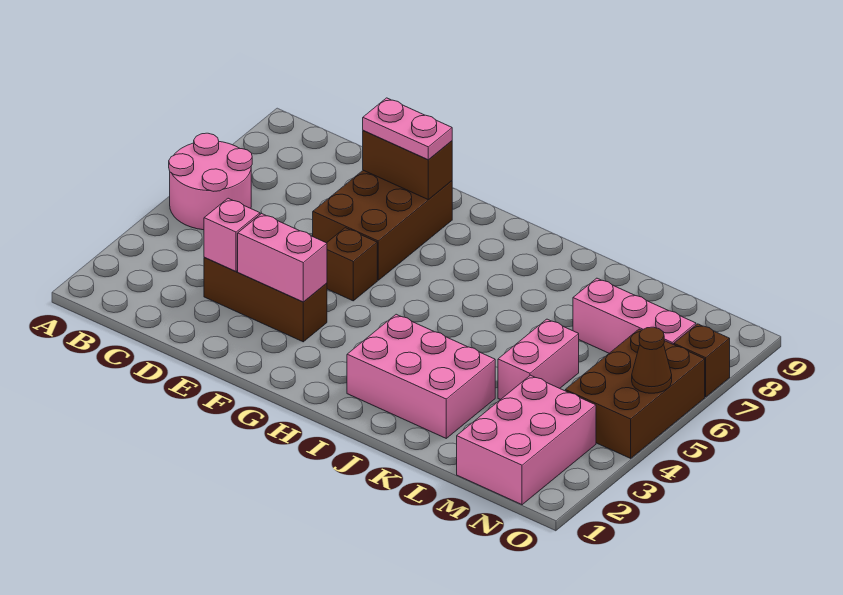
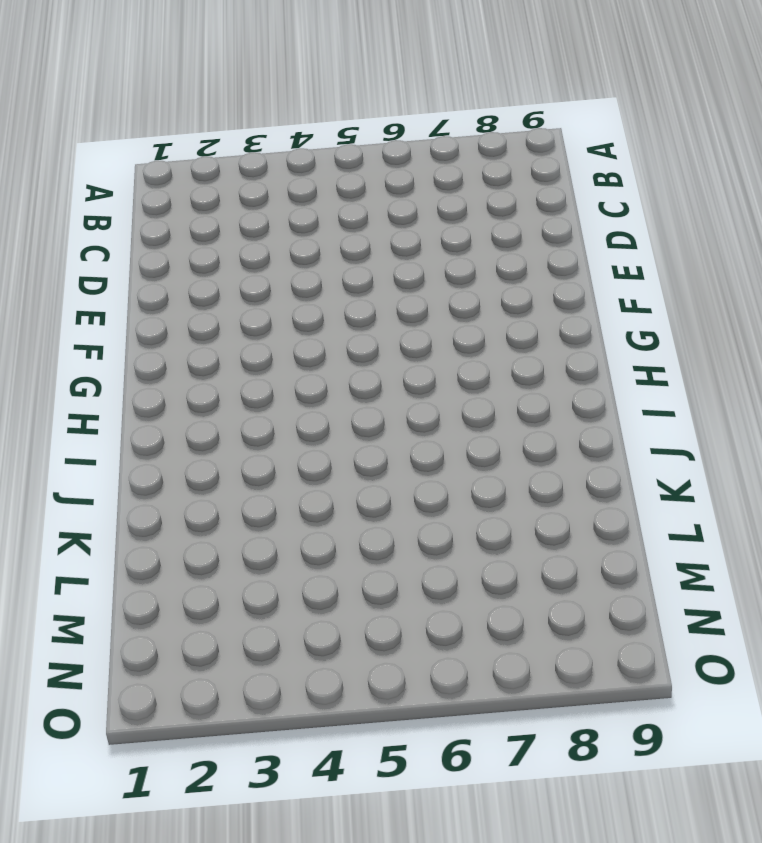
none -> pink 2x2 round brick [169,133,252,230]
none -> brown 1x3 brick [204,257,327,342]
none -> brown 2x3 brick [313,170,452,280]

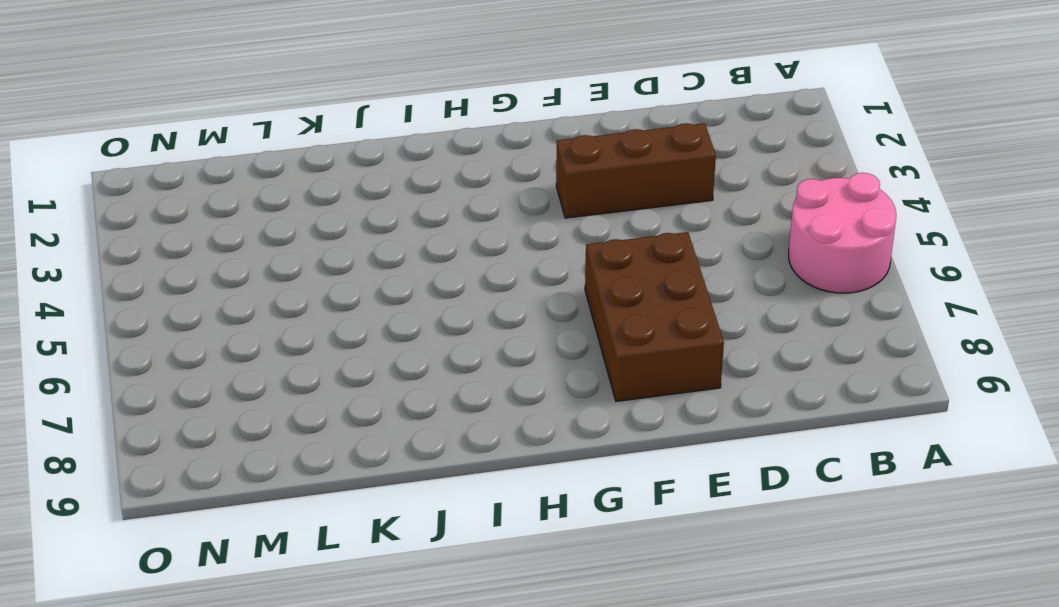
none -> brown 1x1 brick [327,228,377,301]
none -> pink 2x3 brick [347,314,495,438]
none -> pink 1x2 brick [498,319,579,400]

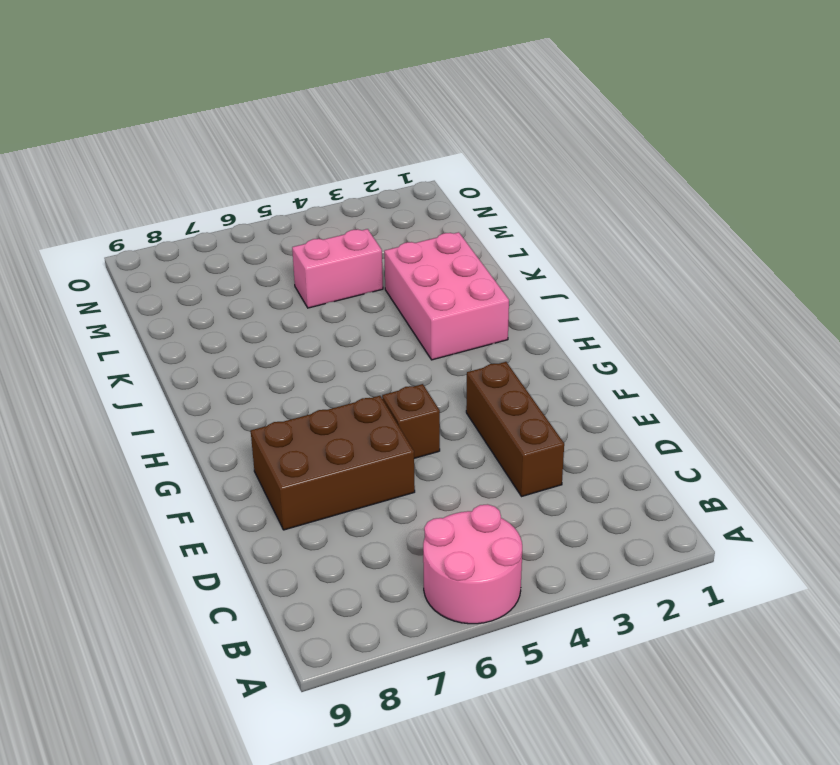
none -> pink 1x3 brick [573,278,696,353]
none -> pink 2x3 brick [457,375,596,505]
none -> brown 2x3 brick [565,329,705,458]

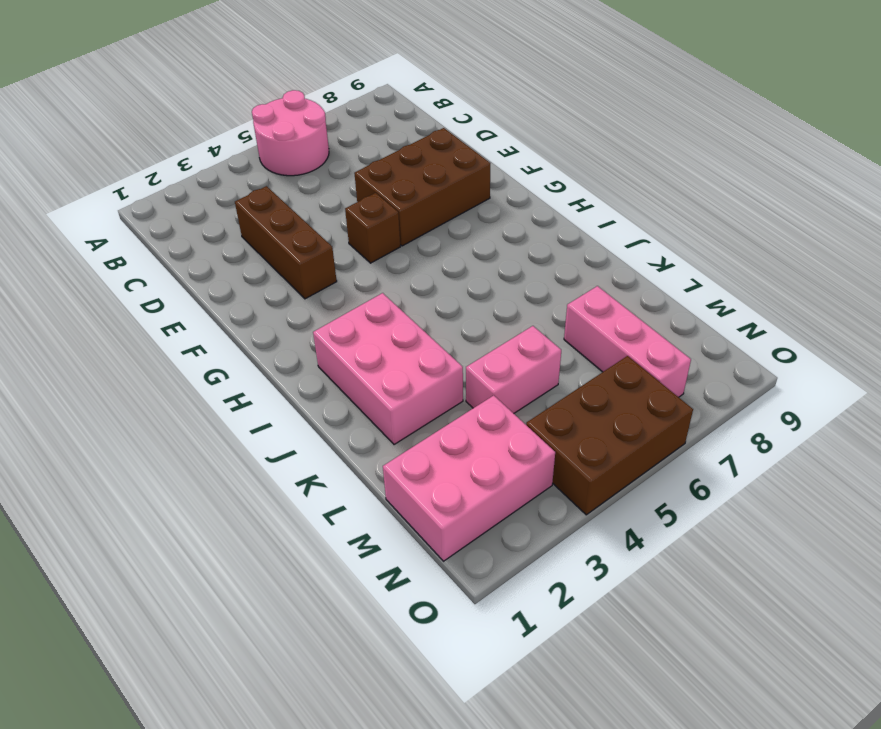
none -> brown 1x1 brick [674,324,730,397]
none -> pink 1x1 brick [204,198,260,272]
none -> pink 1x2 brick [238,214,327,302]

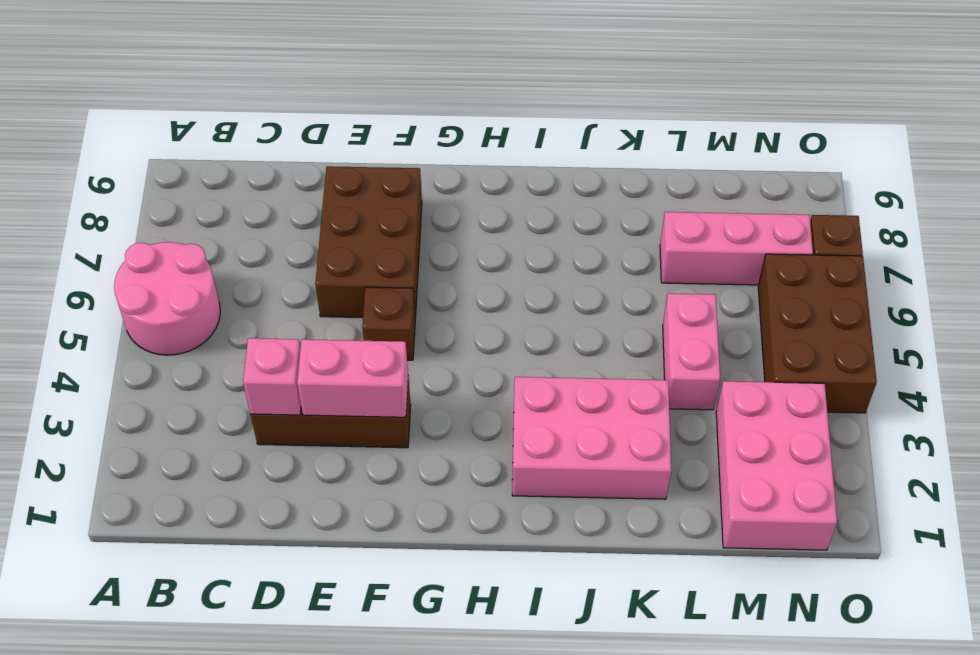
none -> brown 1x2 brick [363,130,452,200]
none -> brown 1x1 cone [632,327,672,393]
none -> pink 1x2 plate [363,98,452,160]

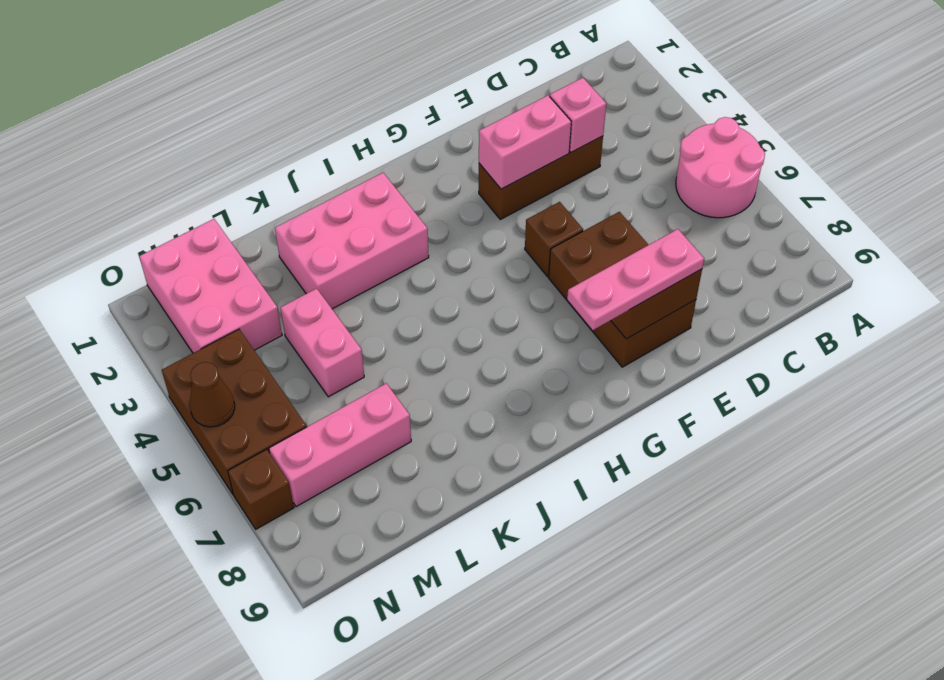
pink 1x3 plate [567,229,704,330] -> pink 1x2 plate [363,98,452,160]

